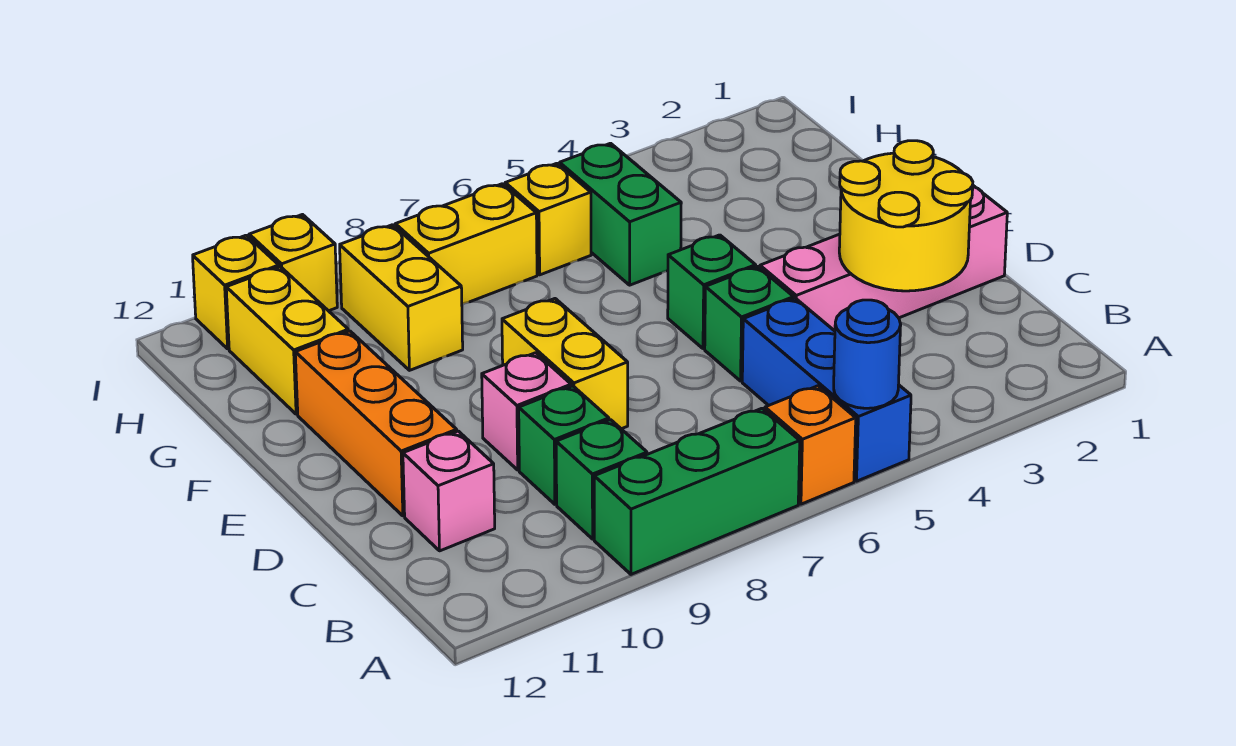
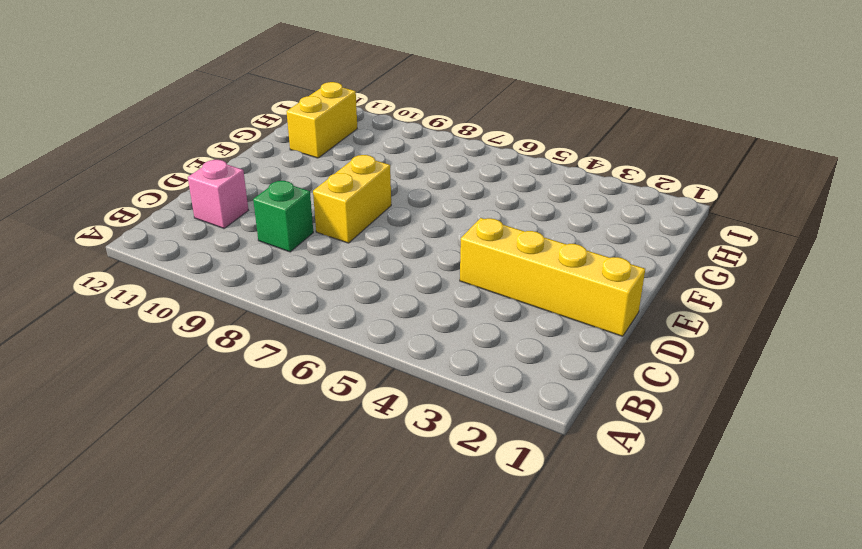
yellow 1x4 brick [460,218,645,336] -> pink 1x4 brick [760,186,1007,331]
none -> blue 1x3 brick [742,298,911,481]
none -> orange 1x1 brick [765,386,856,504]
none -> green 1x3 brick [594,408,800,574]

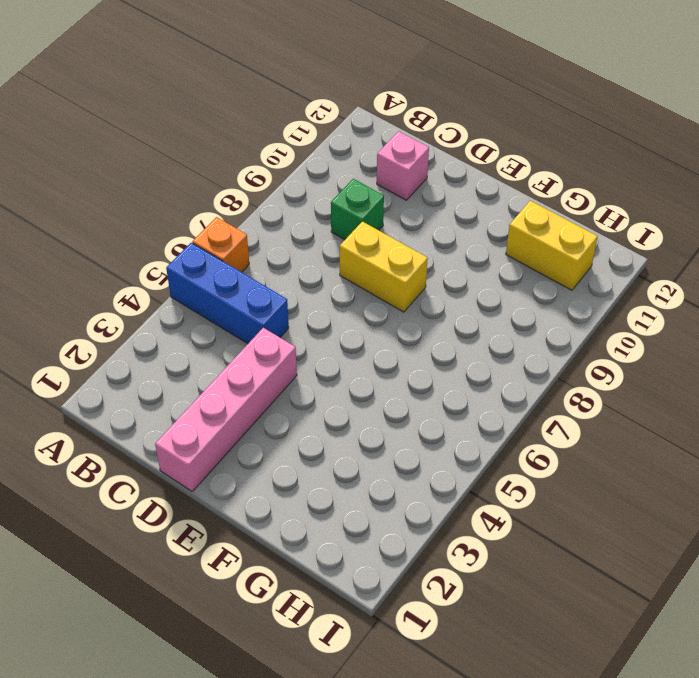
none -> green 1x3 brick [594,408,800,574]
none -> green 1x1 brick [556,420,647,539]
none -> green 1x1 brick [705,266,794,381]

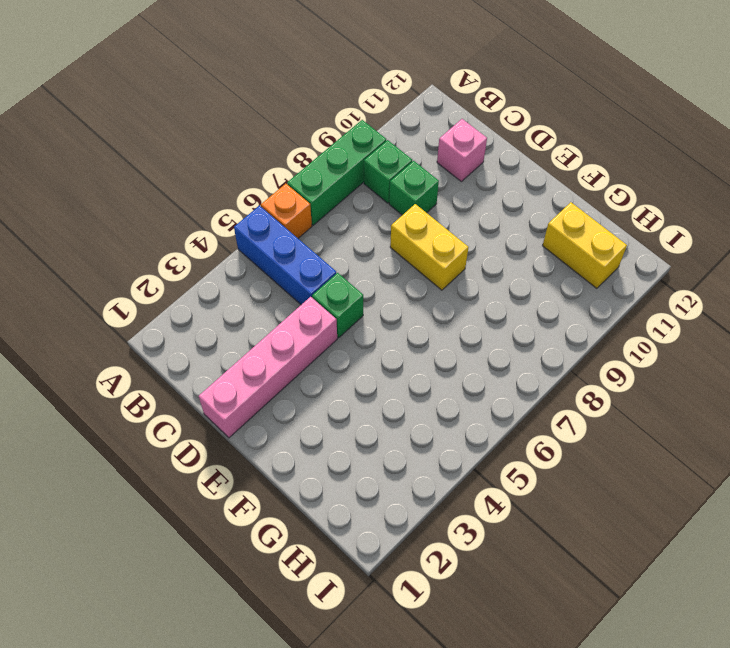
none -> pink 1x1 brick [482,353,571,470]
none -> orange 1x3 brick [295,331,457,516]
none -> green 1x1 brick [668,235,756,349]

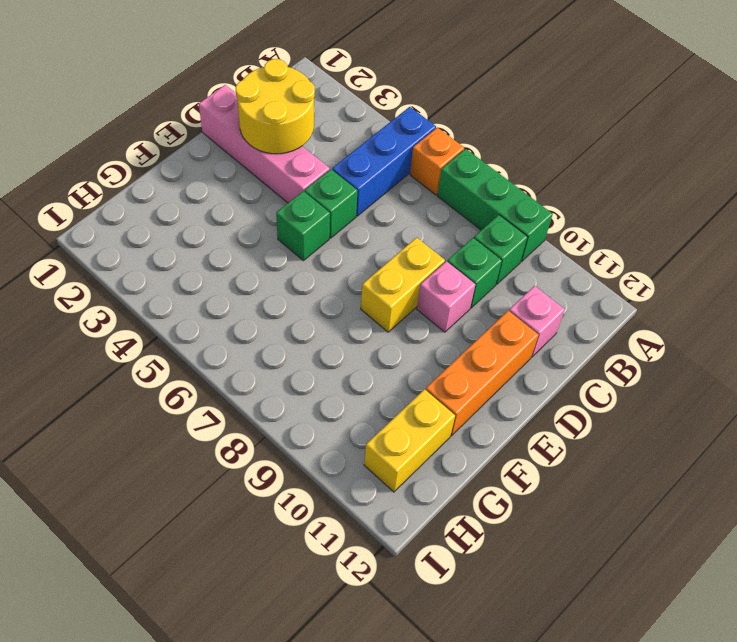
none -> green 1x2 brick [560,143,681,285]
none -> yellow 1x2 brick [340,225,463,370]
none -> yellow 1x1 brick [505,163,591,275]

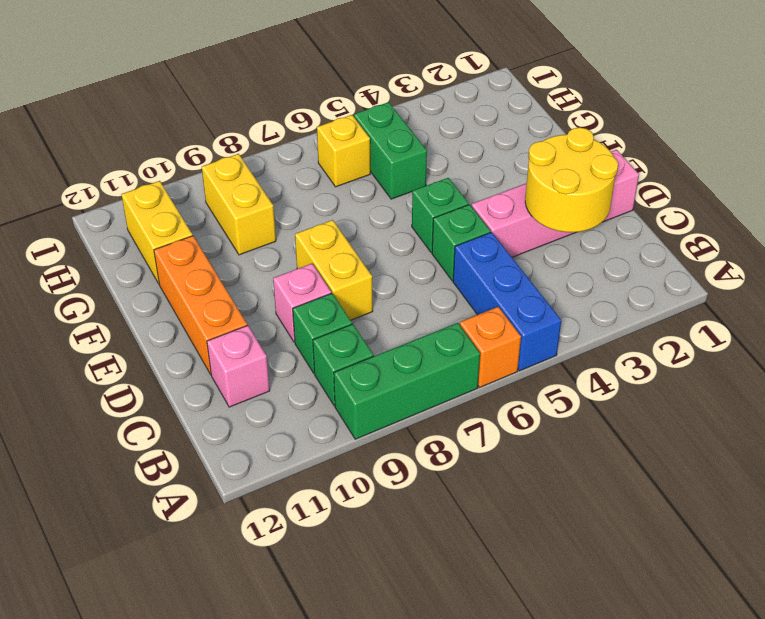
none -> yellow 1x2 brick [395,184,537,304]
none -> yellow 1x1 brick [249,215,337,311]
none -> yellow 1x1 brick [193,235,279,349]

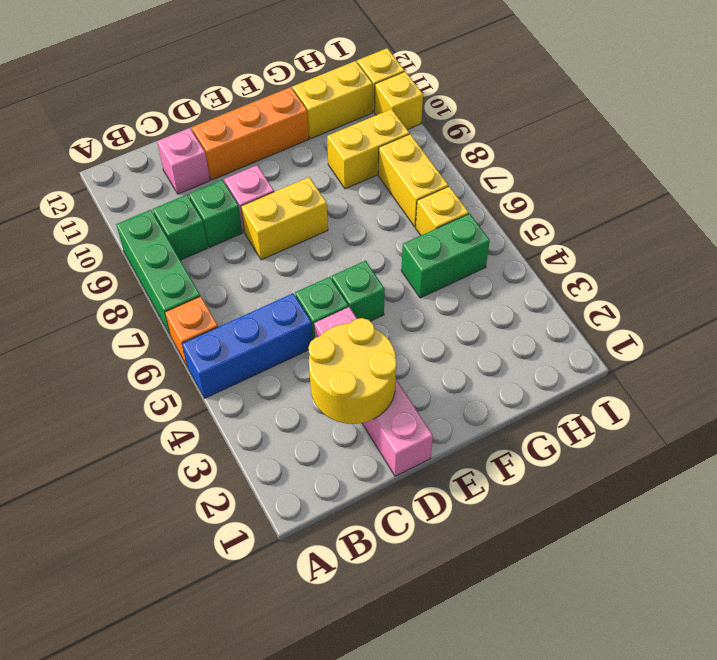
none -> blue 1x1 round brick [834,300,901,408]

